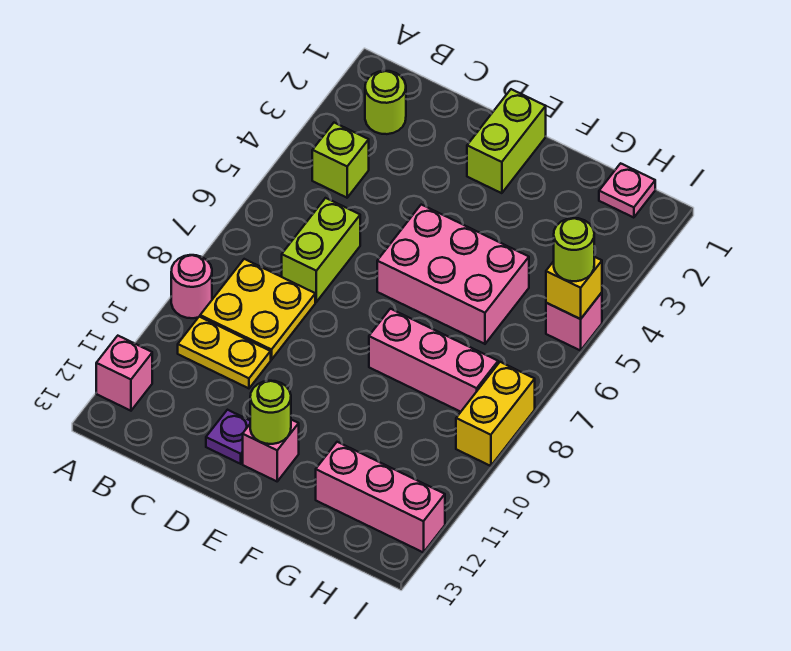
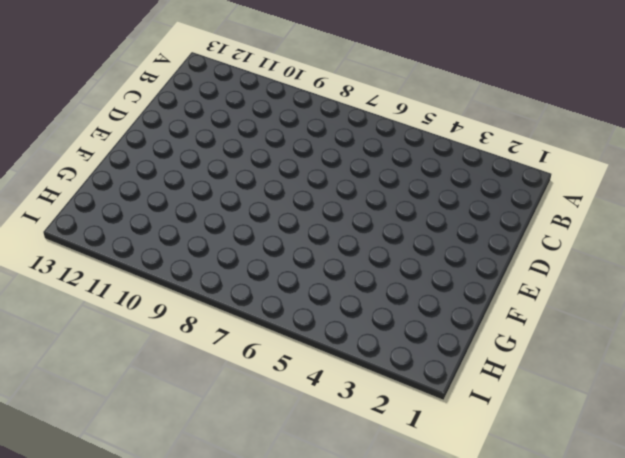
none -> pink 1x1 round brick [171,255,212,318]
none -> pink 1x1 brick [96,336,152,411]
none -> lime 1x1 round brick [365,71,406,134]

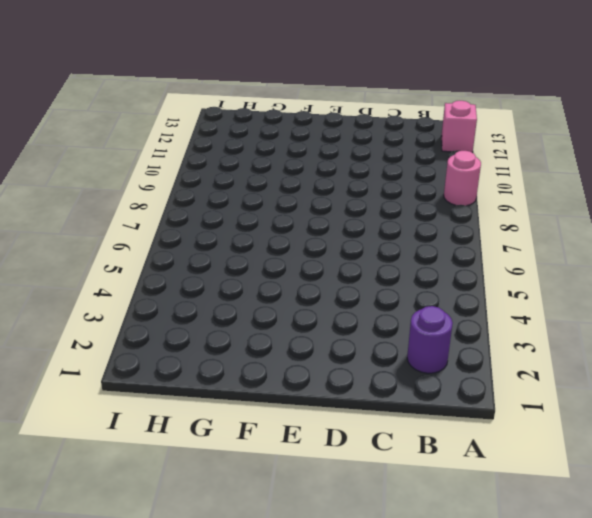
purple 1x1 round brick [407,306,453,373] -> lime 1x1 round brick [365,71,406,134]
none -> lime 1x1 brick [312,123,369,198]
none -> yellow 2x2 plate [200,259,315,360]
none -> yellow 1x2 plate [178,317,271,388]

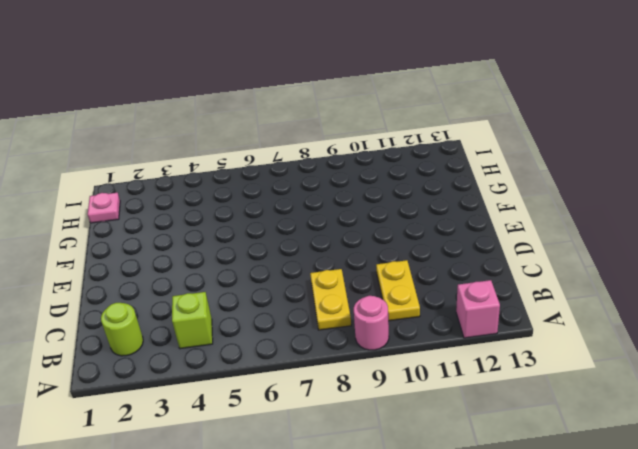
yellow 1x2 plate [310,269,351,330] -> yellow 2x2 plate [200,259,315,360]
none -> lime 1x2 brick [282,198,360,302]
none -> purple 1x1 plate [206,410,250,464]
none -> lime 1x2 brick [467,89,546,193]

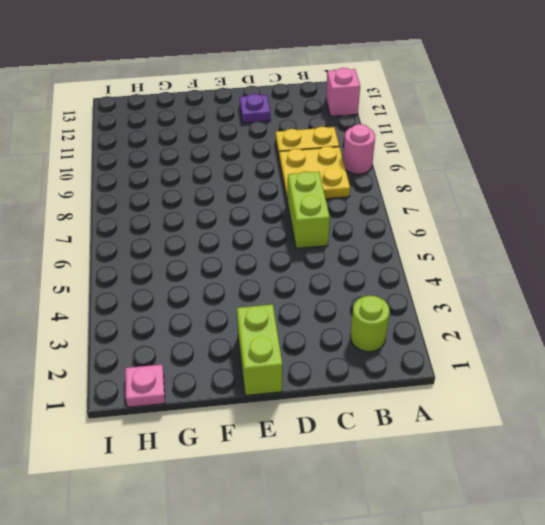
none -> lime 1x1 brick [312,123,369,198]
none -> pink 2x3 brick [377,205,529,344]
none -> pink 1x1 brick [243,420,299,481]

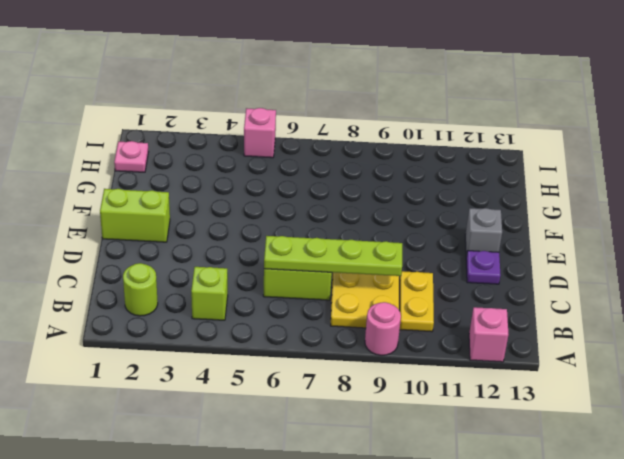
lime 1x4 plate [264,236,402,276] -> none
grey 1x1 brick [465,208,502,257] -> pink 1x1 brick [243,420,299,481]
none -> pink 2x3 brick [377,205,529,344]
none -> pink 1x3 brick [369,309,498,412]
none -> pink 1x3 brick [316,442,445,553]

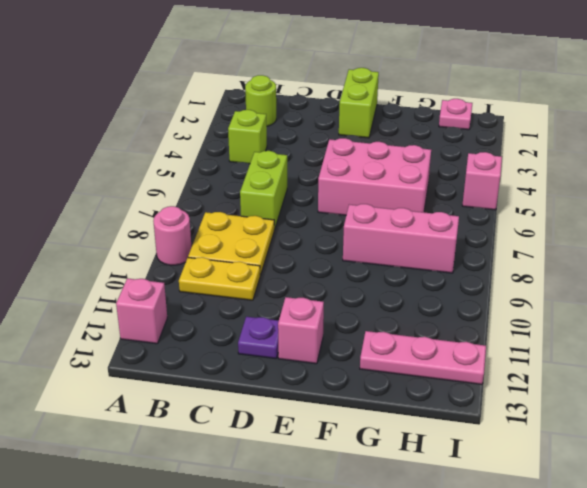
pink 1x3 plate [360,331,486,384] -> pink 1x3 brick [316,442,445,553]
none -> yellow 1x2 brick [456,362,535,466]
none -> lime 1x1 round brick [250,381,291,444]
none -> yellow 1x1 brick [546,257,602,319]

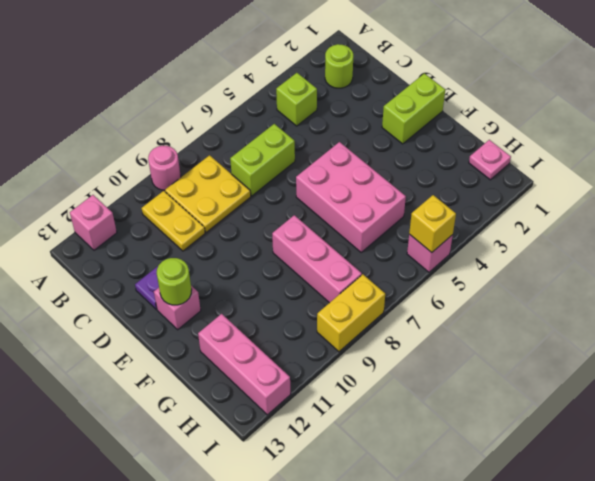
none -> lime 1x1 round brick [554,218,594,281]

